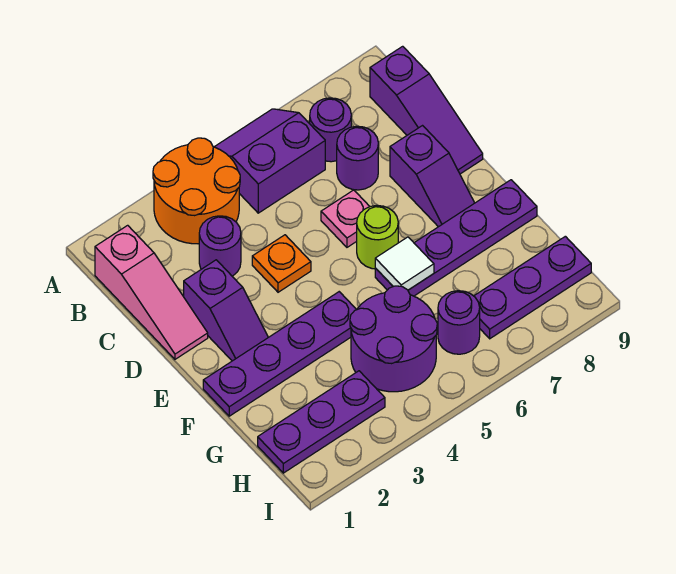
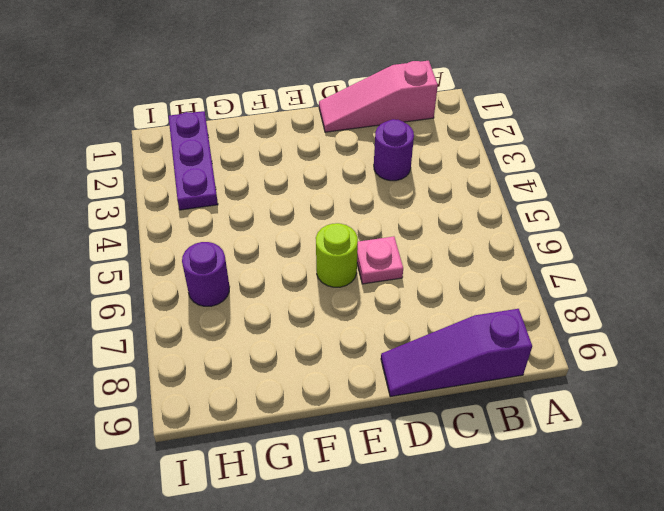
none -> orange 2x2 round brick [153,138,240,244]
none -> purple 2x2 slope [215,109,325,213]
none -> purple 1x1 round brick [310,98,351,162]

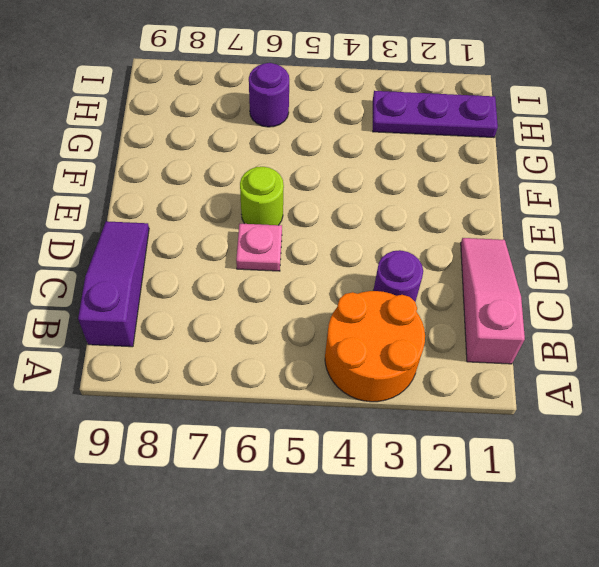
none -> purple 2x2 slope [215,109,325,213]
none -> purple 1x1 round brick [310,98,351,162]
none -> purple 1x1 round brick [337,126,378,190]

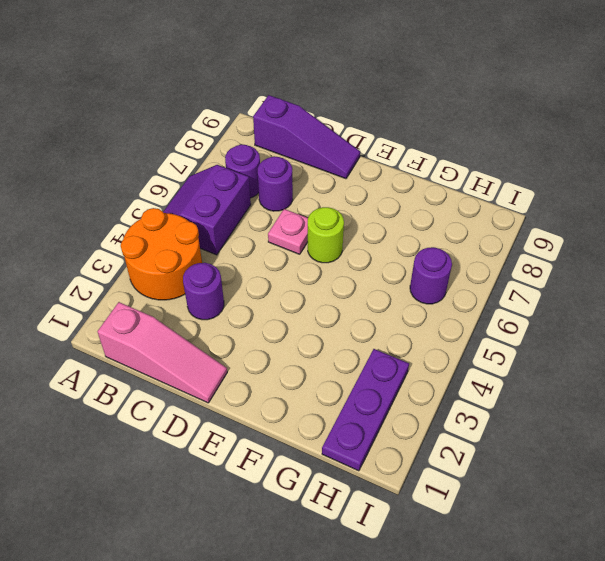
none -> purple 1x2 slope [184,260,268,361]
none -> orange 1x1 plate [252,235,311,292]
none -> purple 1x2 slope [390,126,474,227]

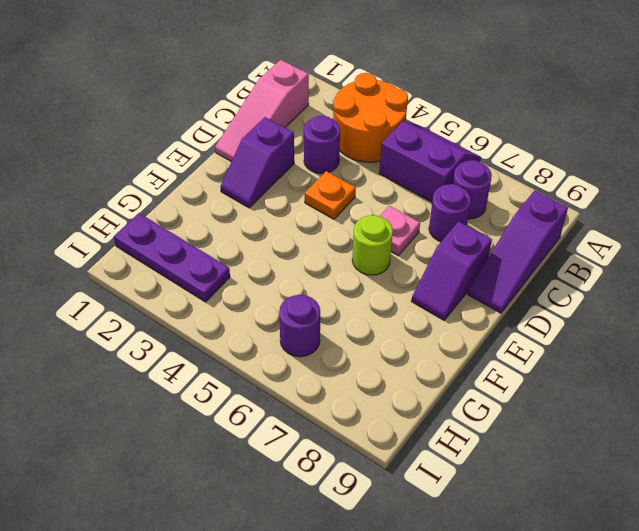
none -> purple 1x4 plate [203,292,357,416]
none -> purple 1x4 plate [375,180,537,296]
none -> purple 2x2 round brick [350,286,437,392]

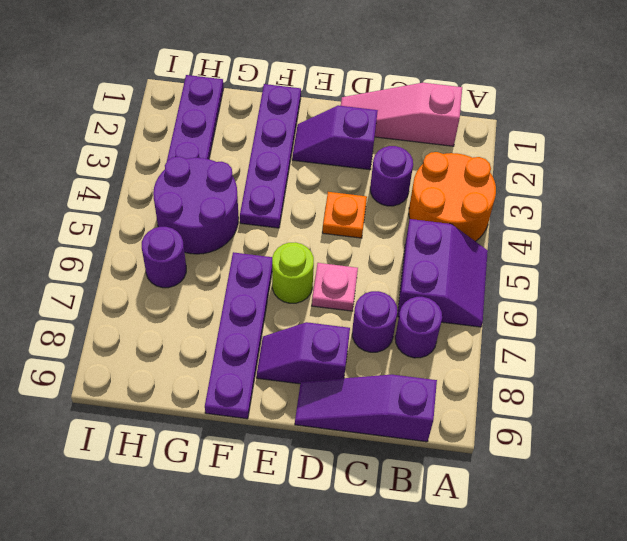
none -> purple 1x3 plate [474,236,591,339]
none -> white 1x1 tile [375,237,434,290]

